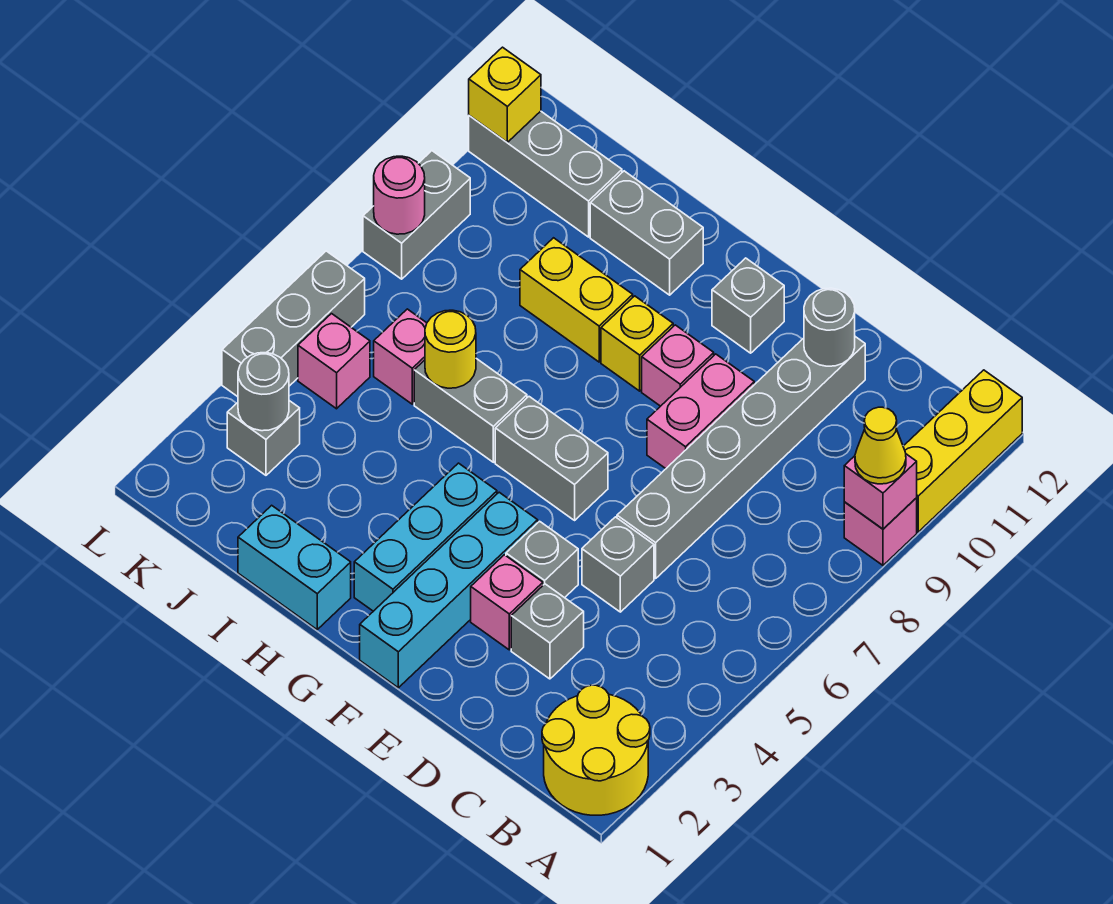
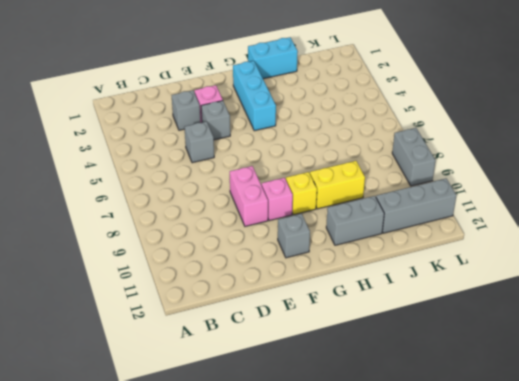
none -> yellow 2x2 round brick [542,685,650,815]
none -> pink 1x1 brick [844,498,917,565]
none -> yellow 1x3 brick [903,370,1022,532]
none -> grey 1x6 brick [617,337,865,579]

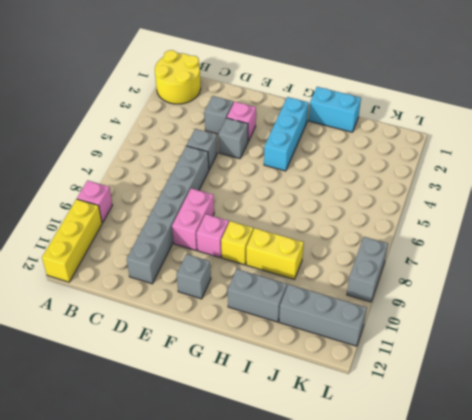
none -> cyan 1x4 brick [360,492,538,688]
none -> grey 1x2 brick [495,397,608,520]
none -> grey 1x2 brick [414,359,527,462]
none -> pink 1x1 brick [374,309,427,404]

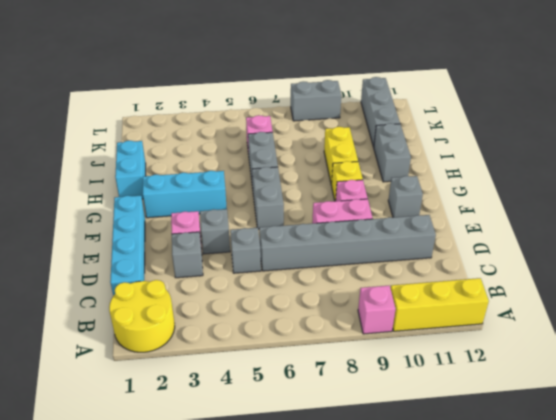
cyan 1x4 brick [110,196,145,296] -> cyan 1x4 brick turned to [360,492,538,688]
none -> grey 1x1 brick [227,401,300,475]
none -> pink 1x1 brick [298,314,370,409]
none -> grey 1x3 brick [222,251,365,397]
none -> pink 1x1 brick [844,454,917,529]

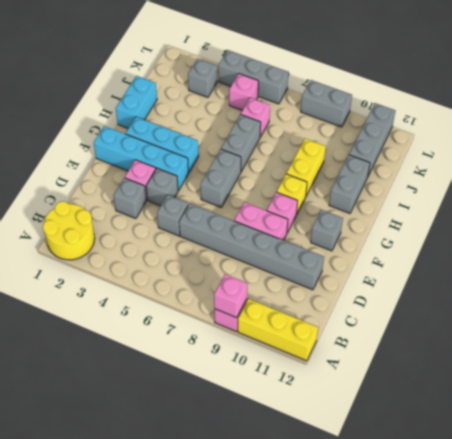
none -> grey 1x1 round brick [804,288,855,366]
none -> yellow 1x1 round brick [425,310,476,388]
none -> grey 1x1 round brick [238,353,289,431]
none -> pink 1x1 round brick [374,156,425,234]

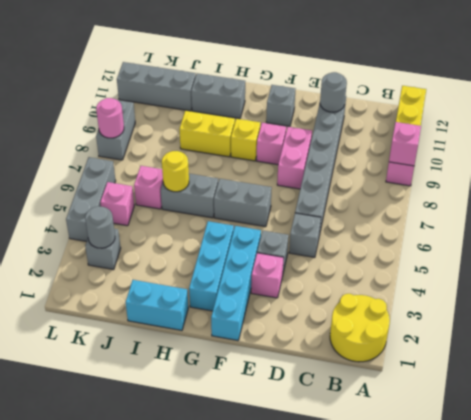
none -> grey 1x1 brick [511,584,584,679]
none -> yellow 1x1 brick [469,47,541,142]
none -> yellow 1x1 cone [855,407,906,484]

